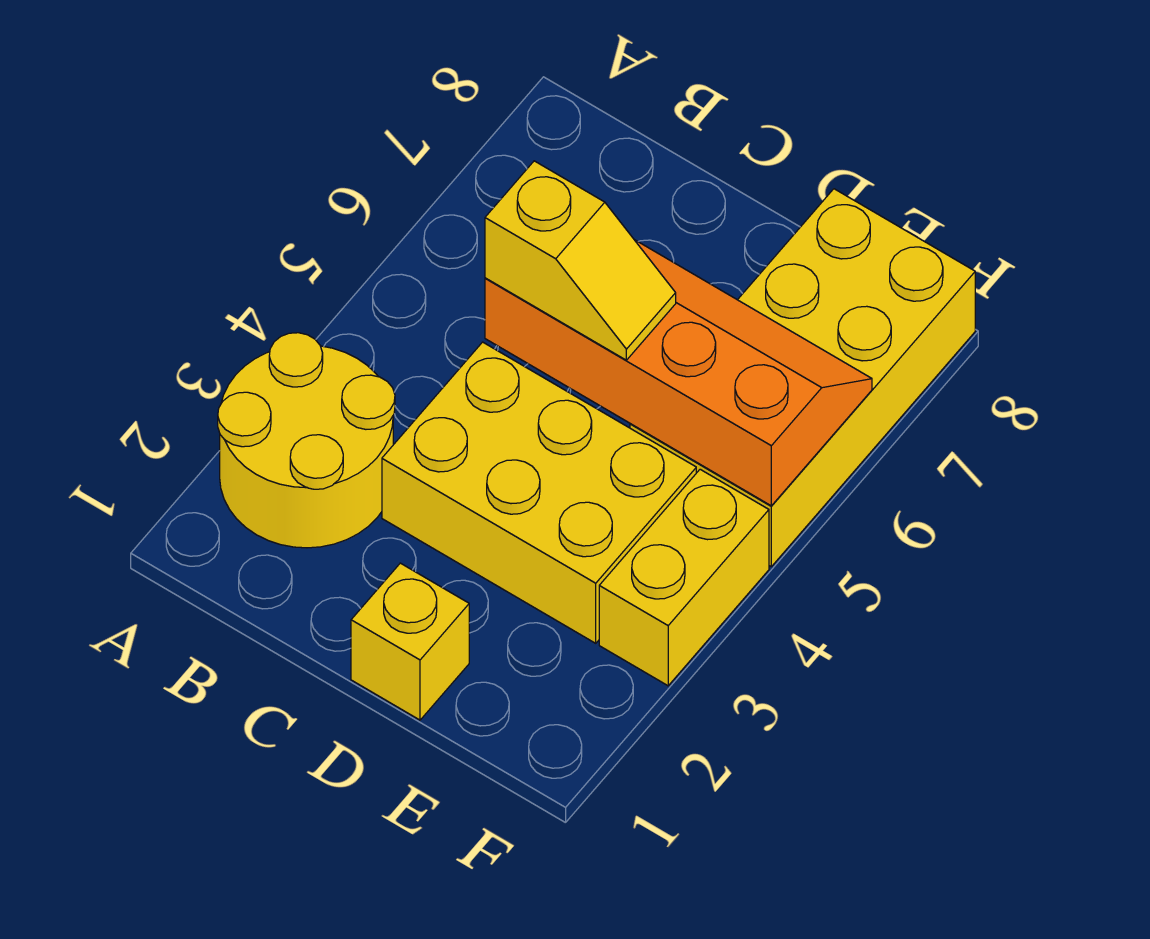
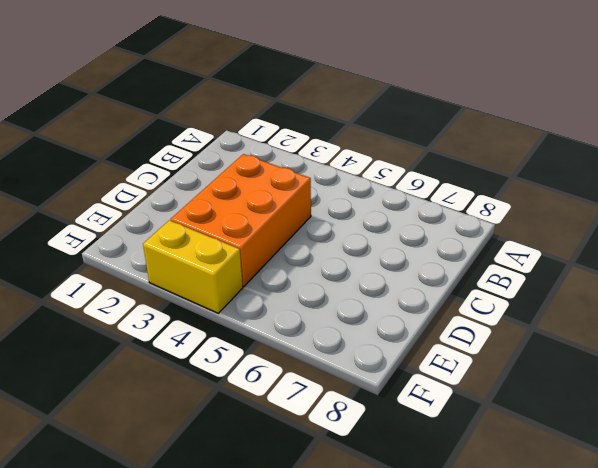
orange 2x3 brick [171,154,311,287] -> yellow 2x3 brick [382,342,696,643]
none -> yellow 2x2 round brick [218,333,395,548]
none -> yellow 1x1 brick [351,563,469,720]

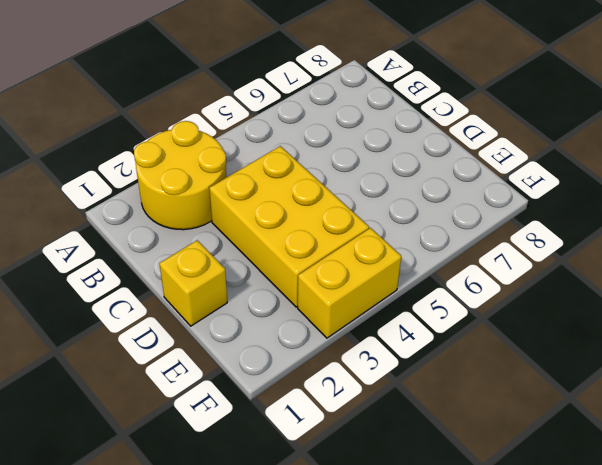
none -> yellow 2x4 brick [630,189,975,566]
none -> orange 2x4 slope [485,240,872,506]

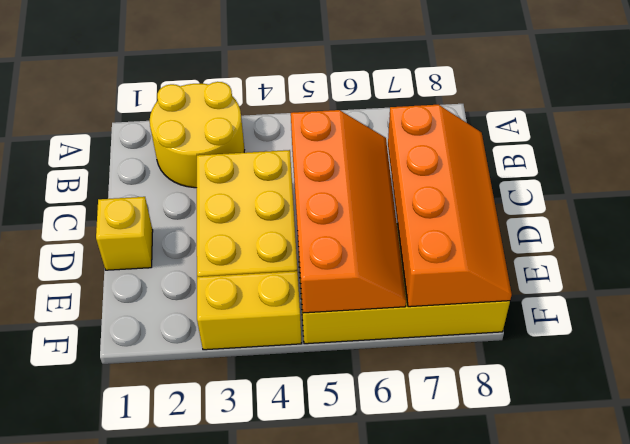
orange 2x4 slope [388,105,512,307] -> none
none -> yellow 1x2 slope [485,161,676,360]

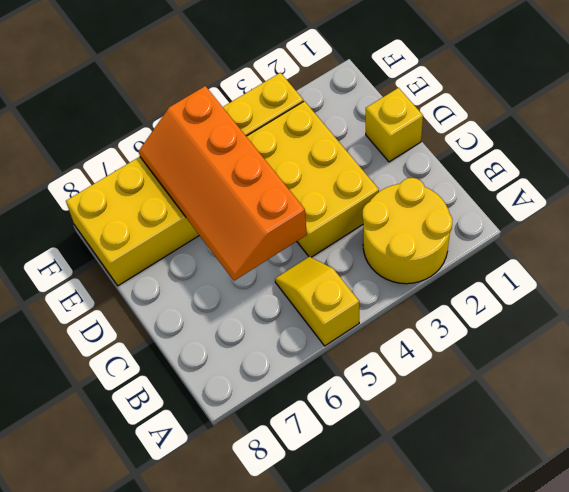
yellow 1x2 slope [275,257,359,346] -> yellow 1x2 slope moved to [485,161,676,360]

